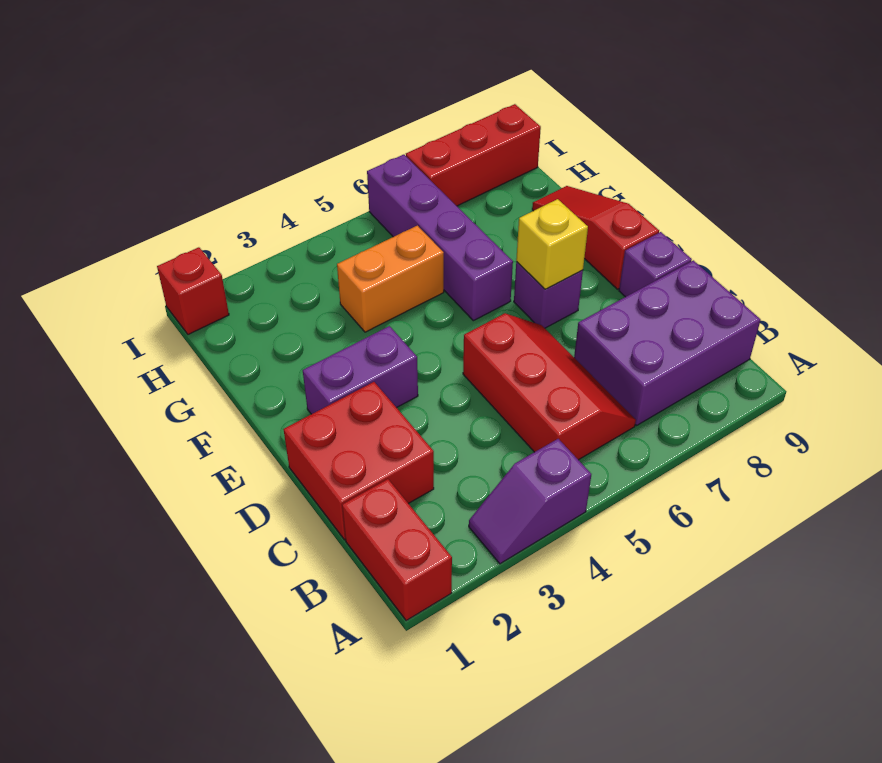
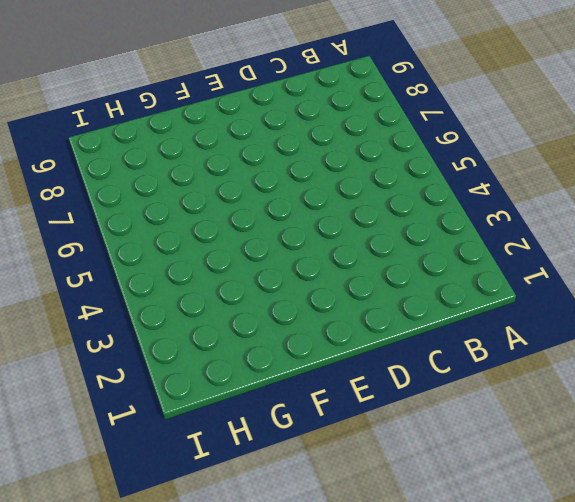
none -> red 1x2 brick [342,479,452,621]
none -> purple 1x2 slope [469,439,591,564]
none -> red 2x3 slope [463,313,636,460]

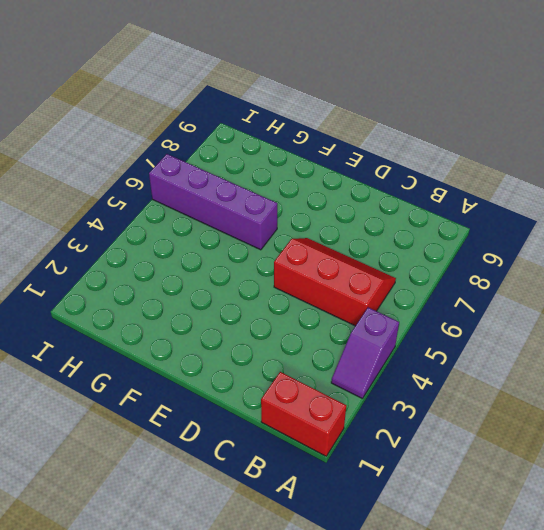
none -> purple 2x3 brick [574,260,761,425]
none -> red 2x2 brick [283,382,434,540]
none -> purple 1x1 brick [619,232,692,297]

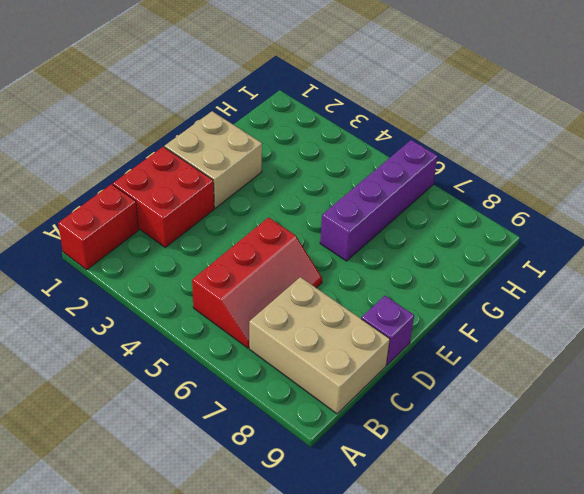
tan 2x3 brick [249,277,390,414] -> purple 2x3 brick [574,260,761,425]
tan 2x2 brick [165,111,262,208] -> purple 1x2 brick [303,326,418,414]
none -> purple 1x2 slope [469,439,591,564]
none -> purple 1x1 brick [514,262,583,328]
none -> red 1x3 slope [532,186,659,289]

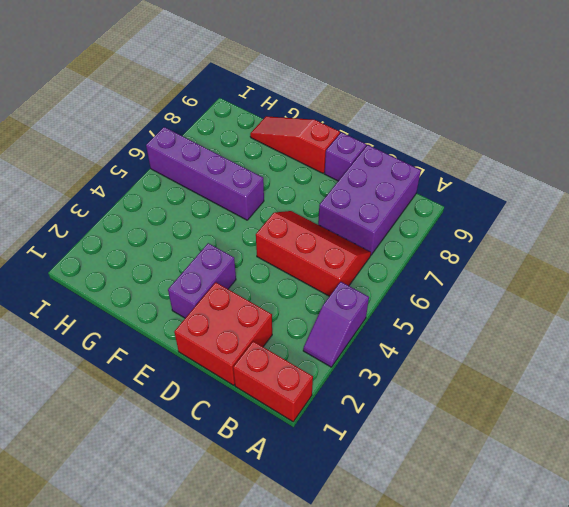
none -> purple 1x1 brick [514,262,583,328]
none -> orange 1x2 brick [337,226,444,332]
none -> red 1x1 brick [157,247,229,334]

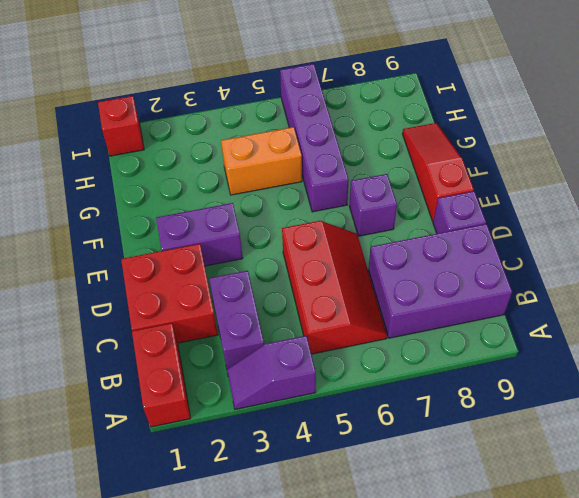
purple 1x2 brick [209,271,264,369] -> none
none -> red 1x3 brick [406,104,541,206]
none -> yellow 1x1 brick [516,199,588,289]

